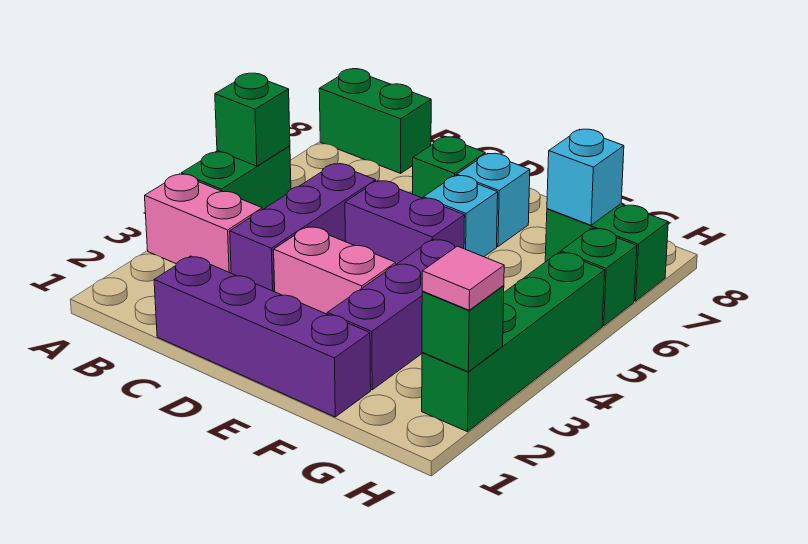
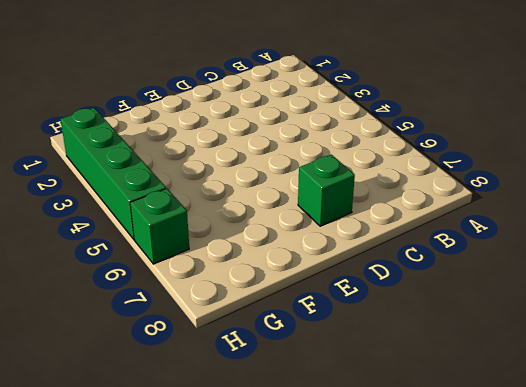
none -> pink 1x2 brick [145,174,262,273]
none -> green 1x2 brick [181,146,291,210]
none -> green 1x2 brick [319,69,431,173]

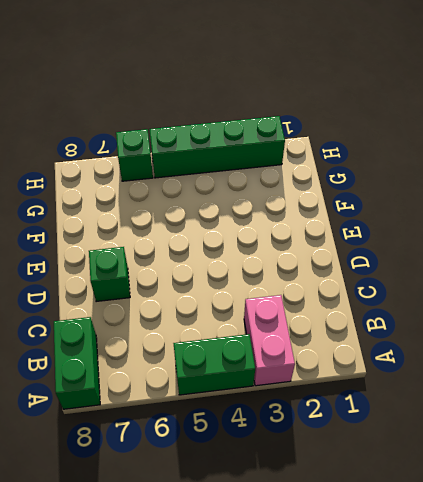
none -> purple 1x4 brick [154,256,371,417]
none -> purple 1x3 brick [230,164,376,292]
none -> pink 1x2 brick [274,227,396,314]

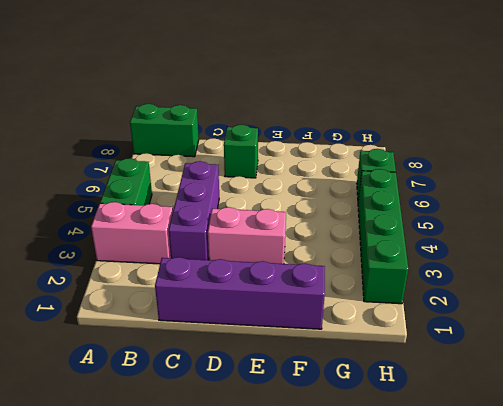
none -> purple 1x2 brick [345,181,465,264]
none -> cyan 1x1 brick [423,175,498,257]
none -> cyan 1x1 brick [457,153,530,247]

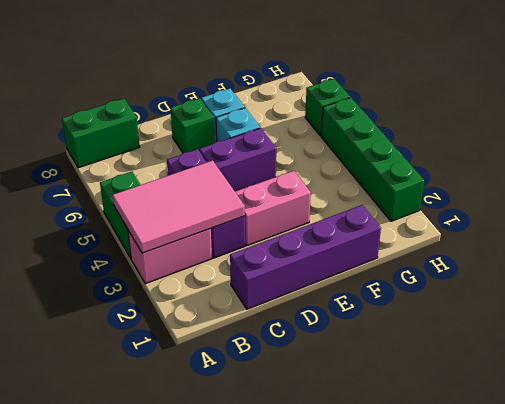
pink 2x3 tile [112,161,245,253] -> none
none -> purple 1x3 brick [327,239,455,390]
none -> green 1x2 brick [545,204,668,301]
none -> green 1x1 brick [215,73,290,166]

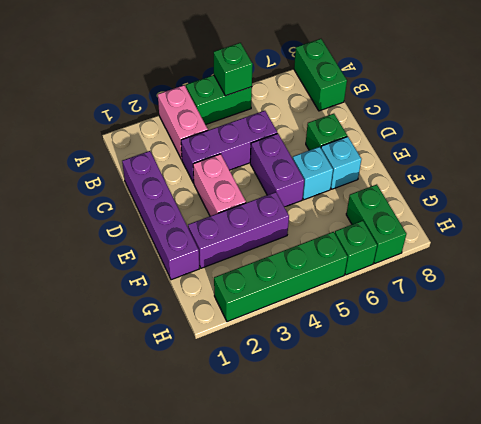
none -> cyan 1x1 brick [547,129,624,225]
none -> green 1x1 brick [422,286,504,372]
none -> pink 1x1 tile [422,246,504,310]

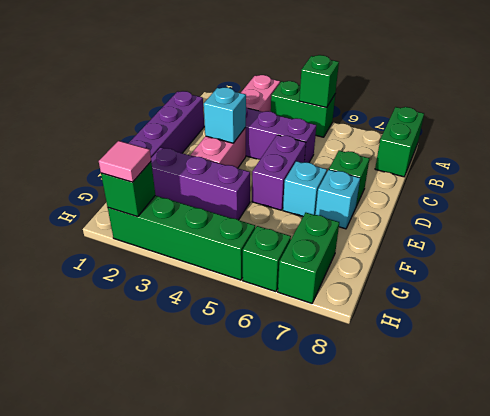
cyan 1x1 brick [204,87,246,143] -> cyan 1x1 brick moved to [547,129,624,225]

